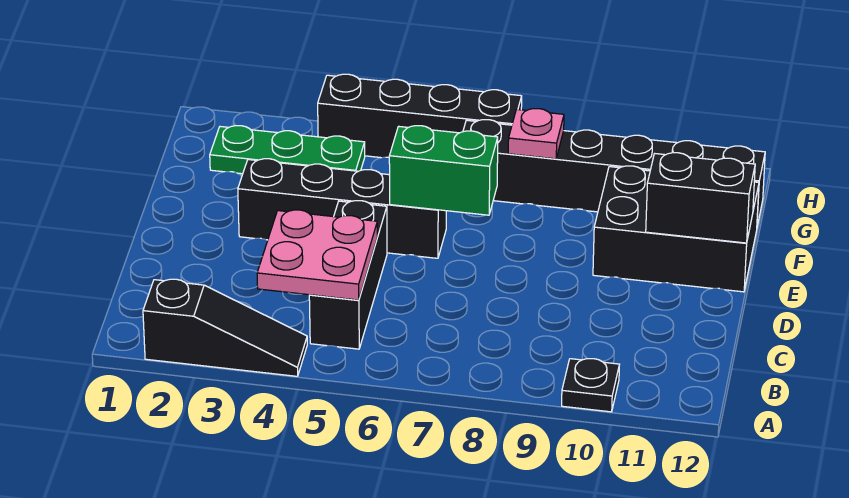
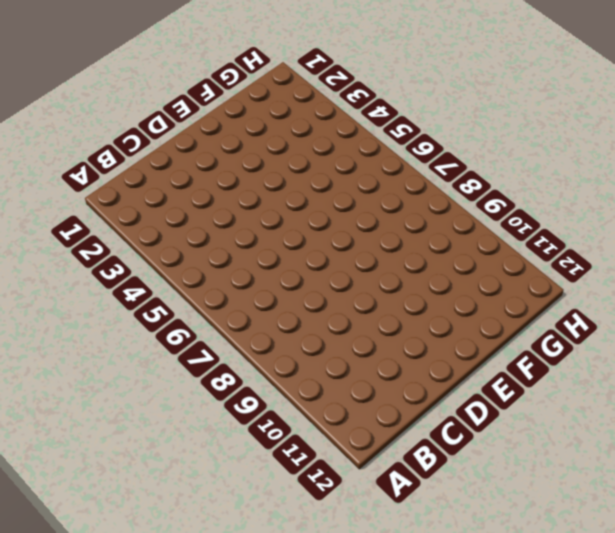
none -> black 1x3 slope [143,279,307,376]
none -> black 1x1 plate [562,359,620,412]
none -> black 1x3 brick [309,201,387,349]

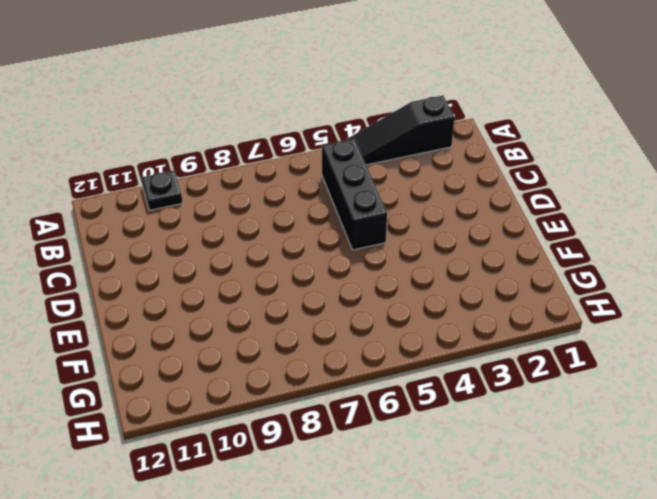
none -> black 1x4 brick [238,159,446,258]
none -> black 2x3 brick [593,166,759,292]
none -> green 1x3 plate [210,126,365,174]

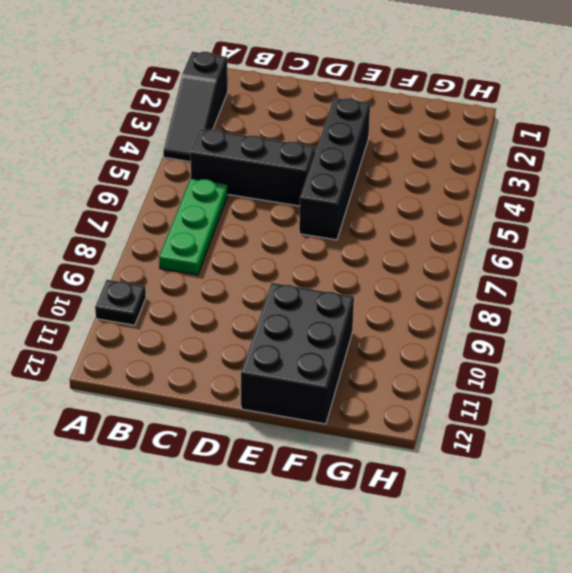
green 1x3 plate [159,178,228,275] -> green 1x3 plate moved to [210,126,365,174]
none -> black 1x6 brick [463,120,765,226]
none -> black 1x4 brick [318,74,522,158]
none -> pink 2x2 plate [257,210,378,300]

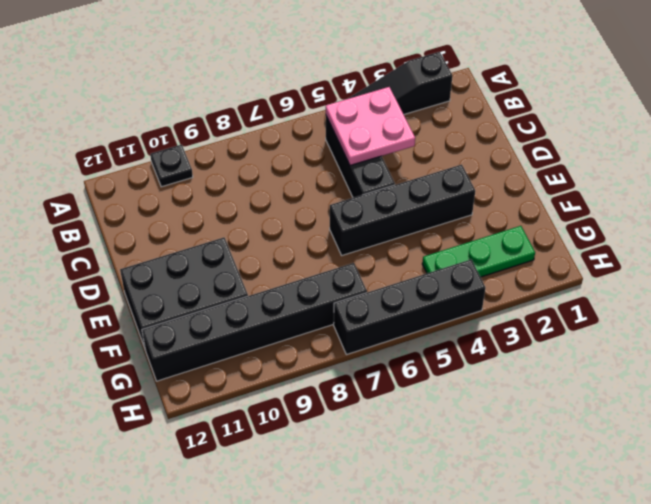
none -> green 1x2 brick [389,126,498,215]
none -> black 1x2 brick [646,153,755,243]
none -> pink 1x1 plate [508,109,564,159]

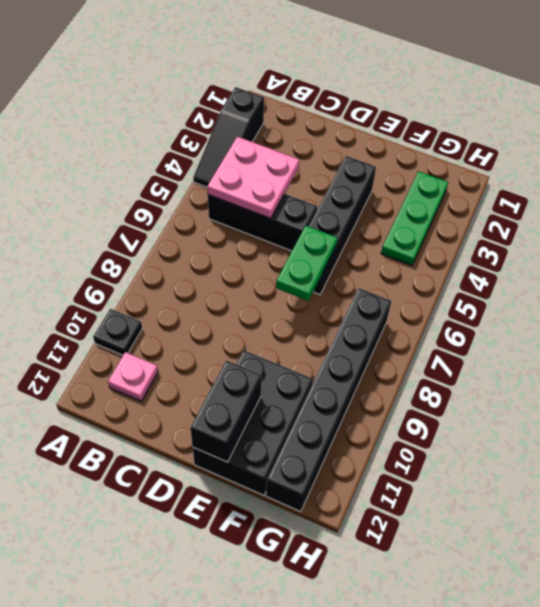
pink 1x1 plate [108,352,158,401] -> pink 1x1 plate moved to [508,109,564,159]
green 1x2 plate [276,226,338,301] -> green 1x2 brick [389,126,498,215]
none -> black 1x4 brick [318,74,522,158]

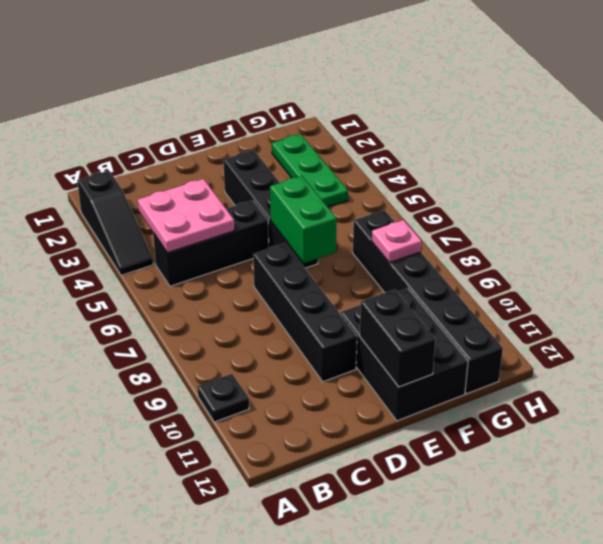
black 1x4 brick [253,243,357,382] -> black 1x4 brick moved to [318,74,522,158]

